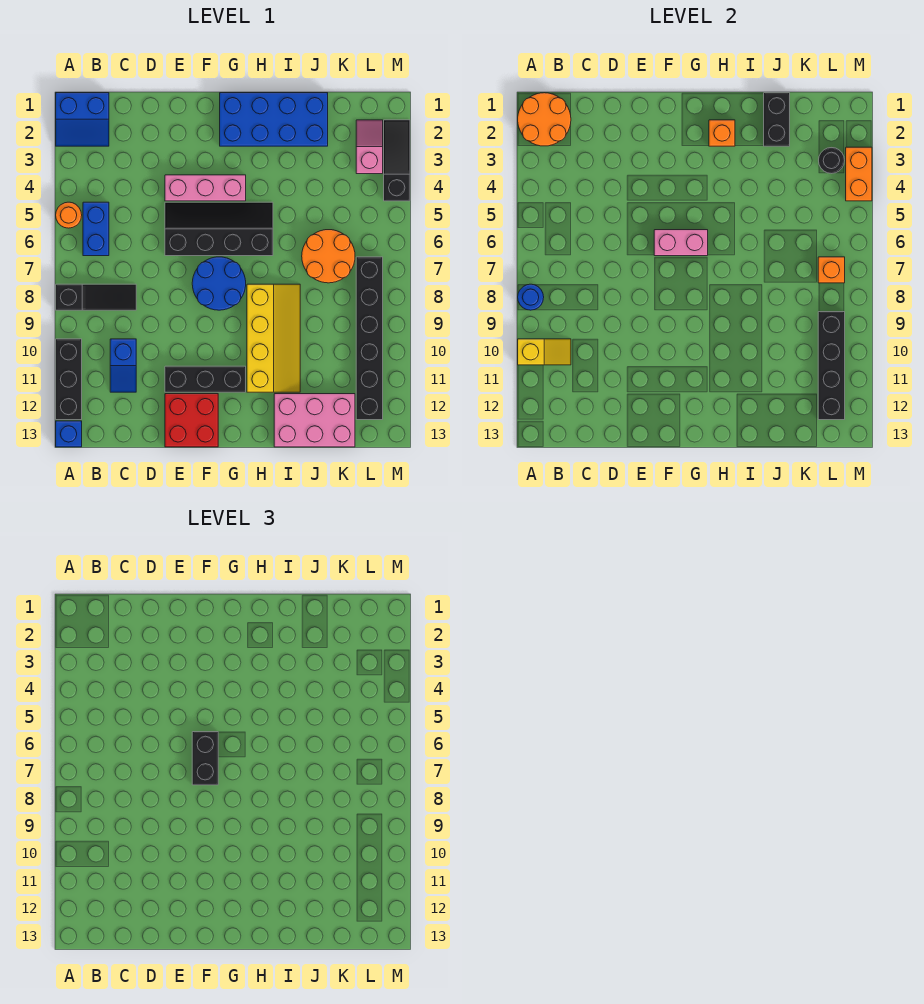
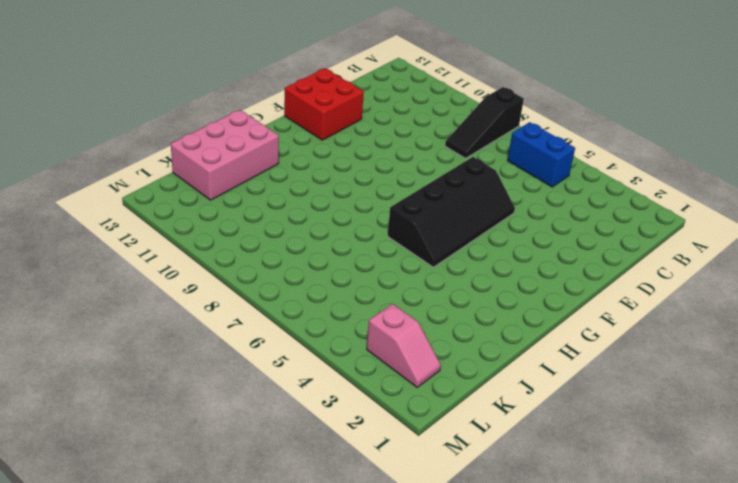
none -> blue 2x2 slope [56,93,109,146]
none -> orange 1x1 round brick [56,202,82,228]
none -> black 1x3 brick [56,339,82,420]
none -> blue 1x1 brick [56,421,82,447]

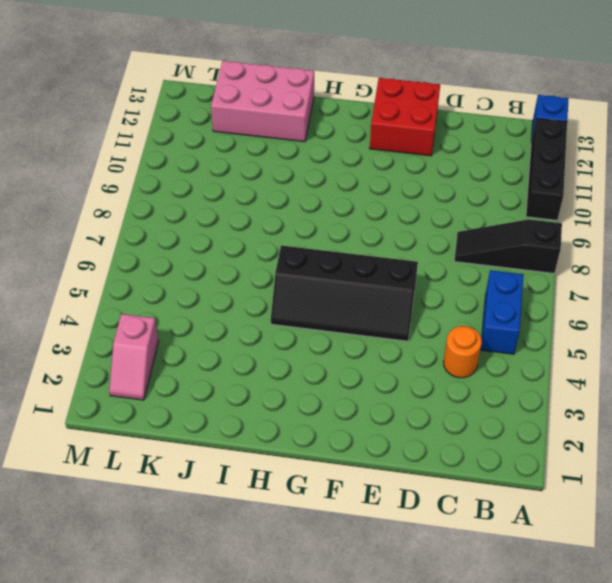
orange 1x1 round brick [444,326,482,378] -> orange 1x1 round brick moved to [56,202,82,228]
none -> blue 2x2 slope [56,93,109,146]
none -> blue 1x2 slope [110,339,136,392]
none -> pink 1x3 brick [165,175,246,201]
none -> black 1x3 brick [165,366,246,392]

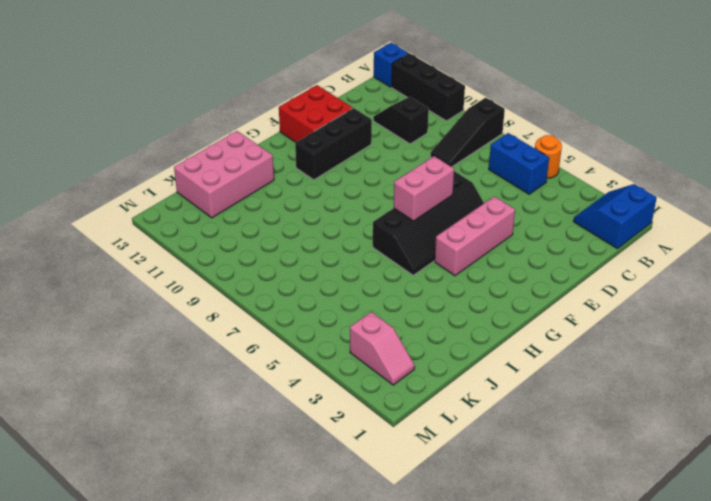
black 1x2 slope [373,97,429,144] -> blue 1x2 slope [110,339,136,392]
none -> blue 2x2 round brick [192,257,246,310]
none -> blue 2x4 brick [220,93,328,146]
none -> yellow 2x4 slope [247,284,300,392]
none -> orange 2x2 round brick [302,230,355,283]

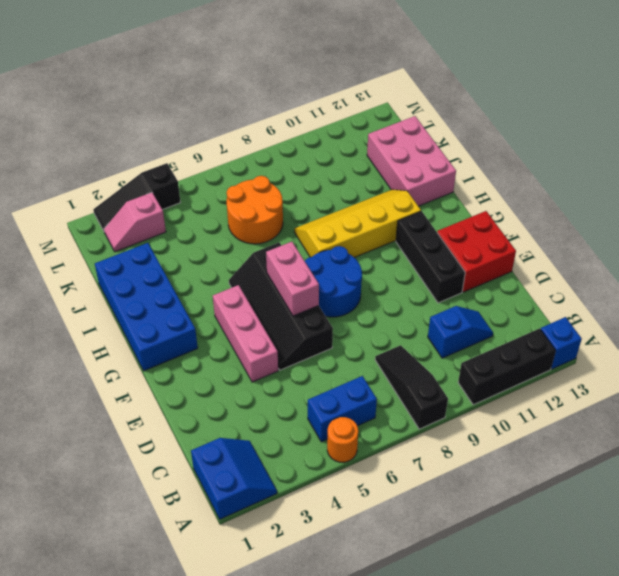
none -> black 1x6 brick [356,257,383,420]
none -> orange 2x2 round brick [518,93,571,146]
none -> blue 1x1 round brick [518,284,544,310]
none -> yellow 1x2 slope [518,339,571,365]

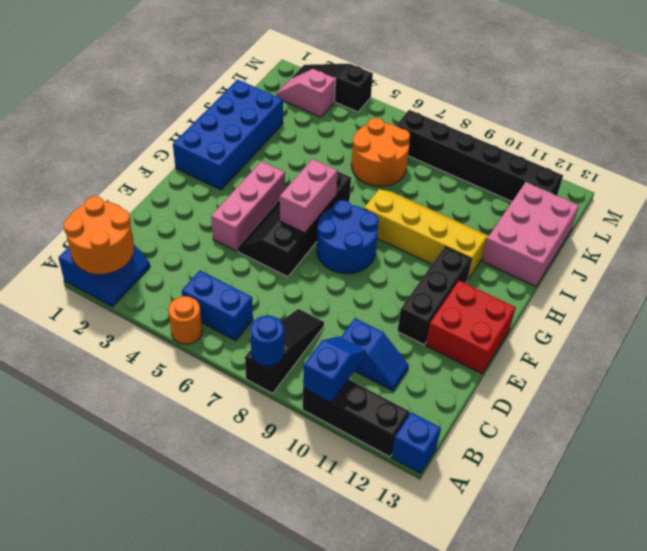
blue 1x2 slope [303,336,366,403] -> yellow 1x2 slope [518,339,571,365]
none -> orange 1x1 brick [709,120,735,146]
none -> black 1x2 brick [764,93,790,146]
none -> black 1x1 round brick [819,148,844,173]
none -> orange 1x1 brick [818,257,845,283]

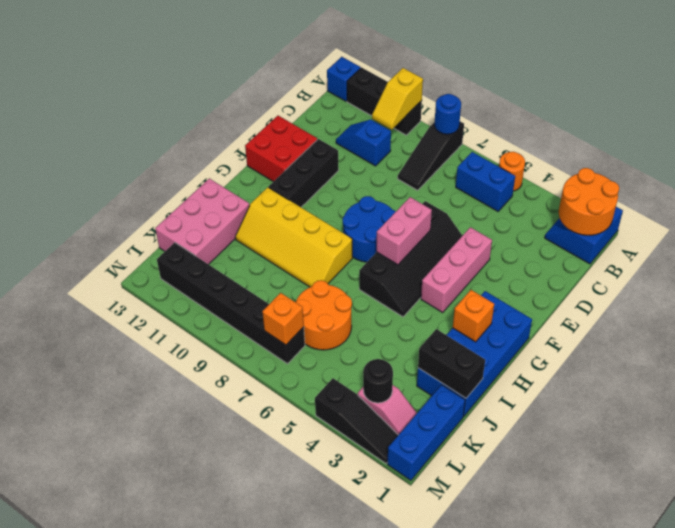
blue 1x3 brick [387,385,465,480] -> none
none -> black 1x4 brick [818,312,845,420]
none -> orange 1x2 brick [846,147,872,201]
none -> black 1x2 brick [192,732,218,785]

